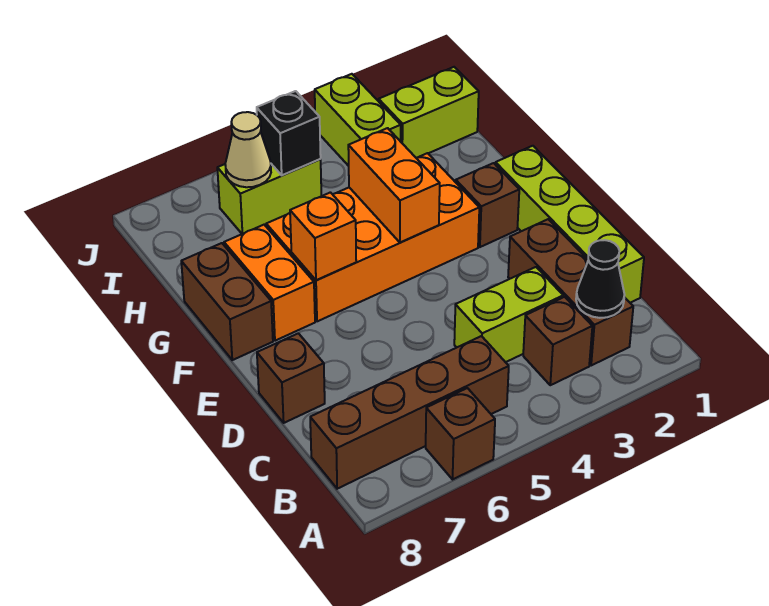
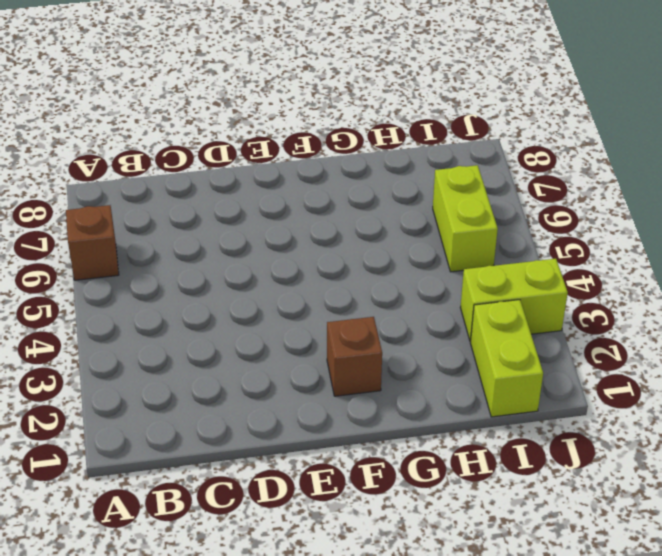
none -> brown 1x3 brick [508,219,633,366]
none -> brown 1x1 brick [523,297,592,385]
none -> brown 1x4 brick [310,336,509,489]

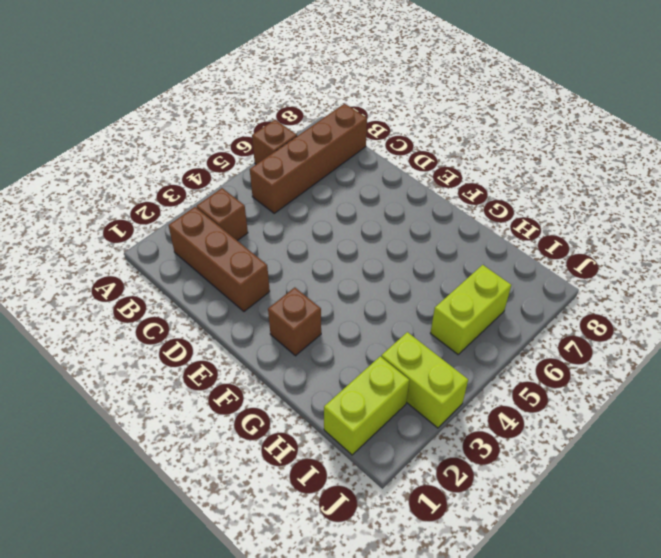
none -> lime 1x4 brick [495,146,644,303]
none -> lime 1x2 brick [454,267,563,362]
none -> brown 1x1 brick [257,333,325,423]

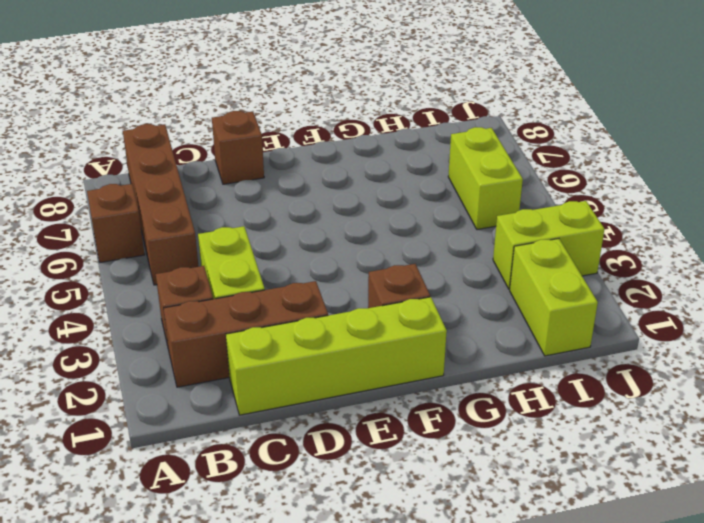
none -> orange 2x4 brick [266,153,479,321]
none -> orange 1x2 brick [224,225,315,341]
none -> brown 1x2 brick [181,243,273,360]

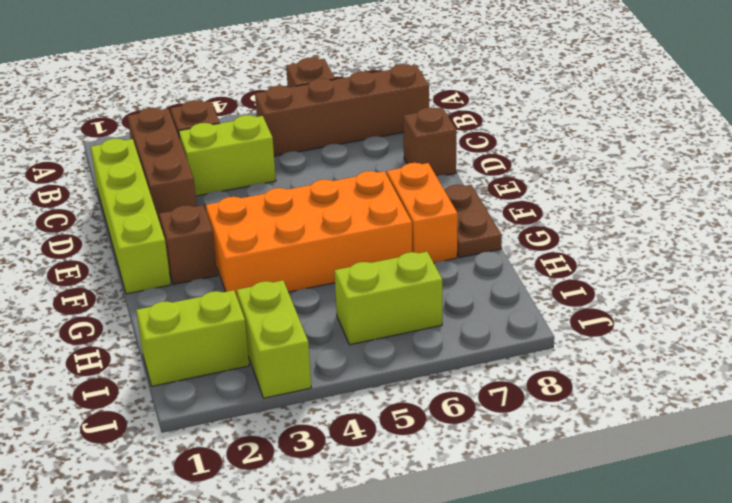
brown 1x2 plate [445,184,502,258] -> brown 1x2 brick [181,243,273,360]
none -> black 1x1 cone [576,240,625,318]
none -> orange 1x2 brick [348,128,440,242]
none -> orange 1x1 brick [290,192,356,280]

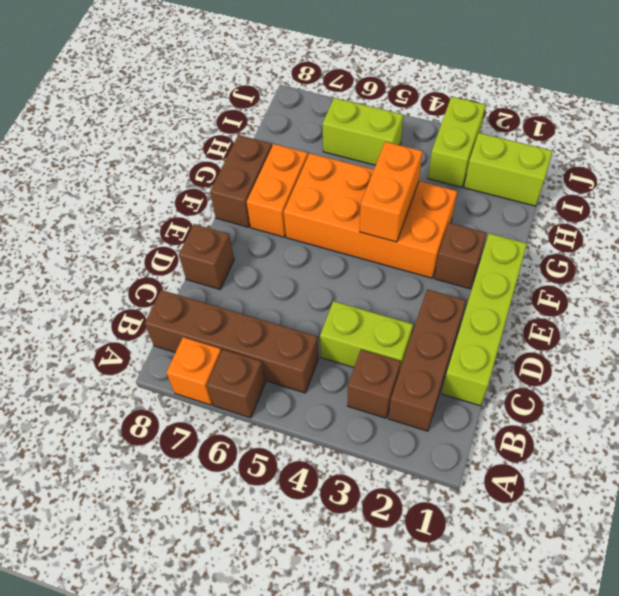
orange 1x1 brick [166,337,222,405] -> orange 1x1 brick moved to [290,192,356,280]
none -> black 1x1 cone [576,240,625,318]
none -> black 1x1 brick [257,91,321,175]
none -> tan 1x1 cone [225,112,271,187]

